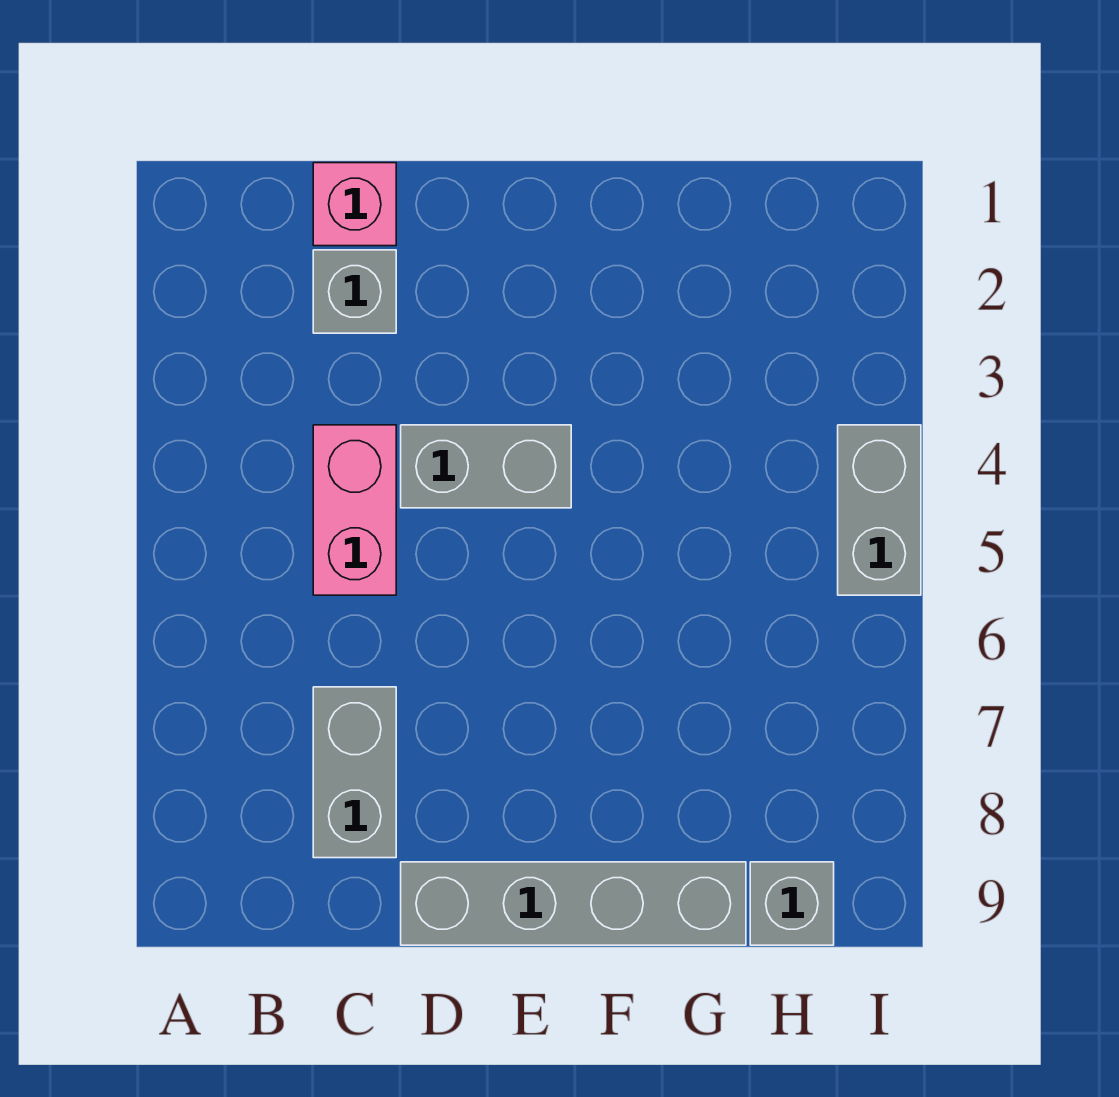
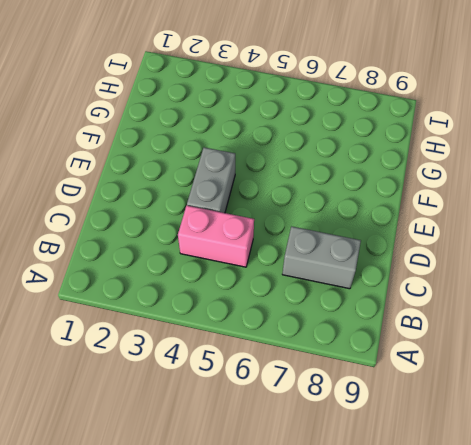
none -> pink 1x1 brick [313,163,396,246]
none -> grey 1x1 brick [313,250,396,333]

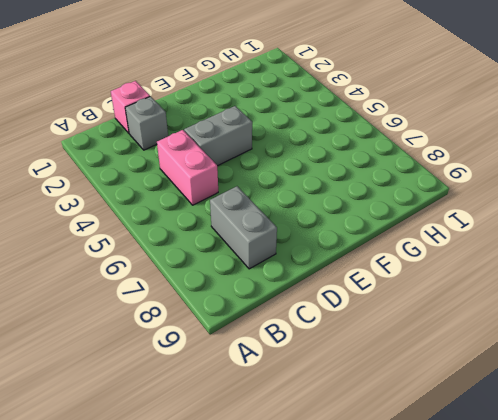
none -> grey 1x4 brick [401,862,746,945]
none -> grey 1x1 brick [750,862,834,945]

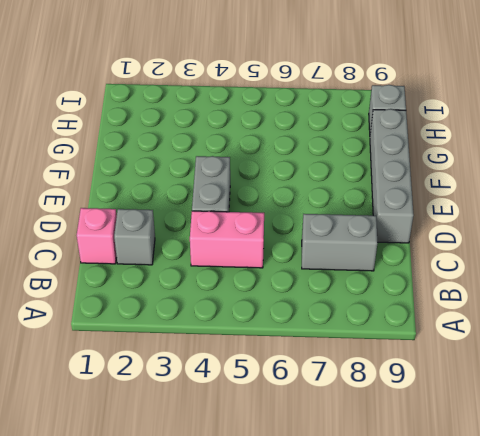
none -> grey 1x2 brick [838,425,921,595]

